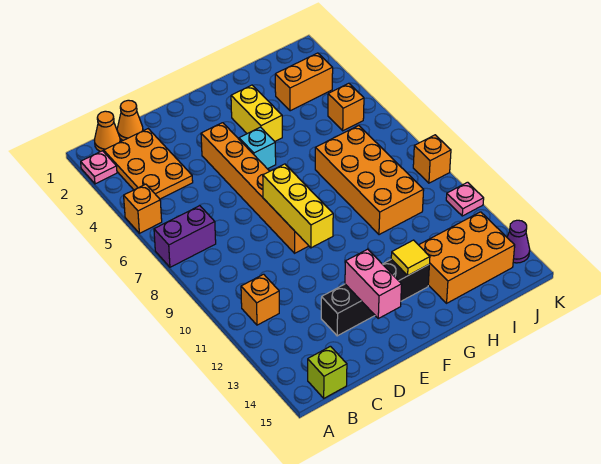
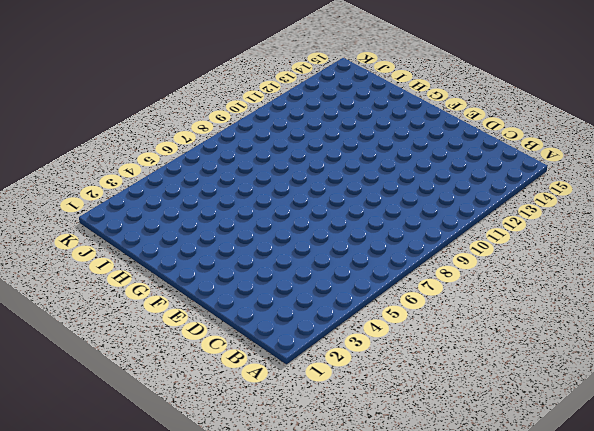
none -> pink 1x1 plate [81,151,117,184]
none -> orange 1x1 brick [124,184,162,233]
none -> purple 1x2 brick [154,206,216,267]

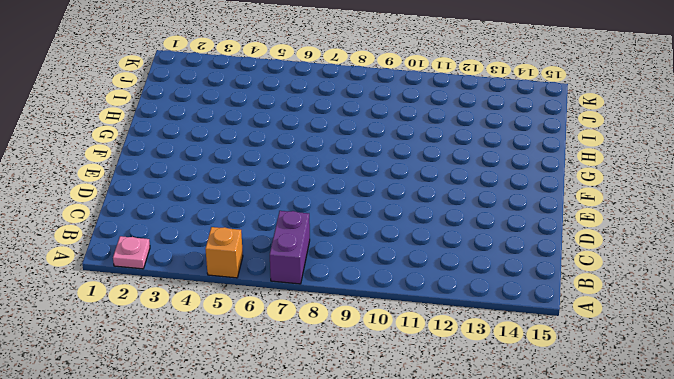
none -> orange 1x1 cone [94,111,120,152]
none -> orange 2x3 plate [104,129,193,199]
none -> orange 1x1 brick [241,274,279,325]

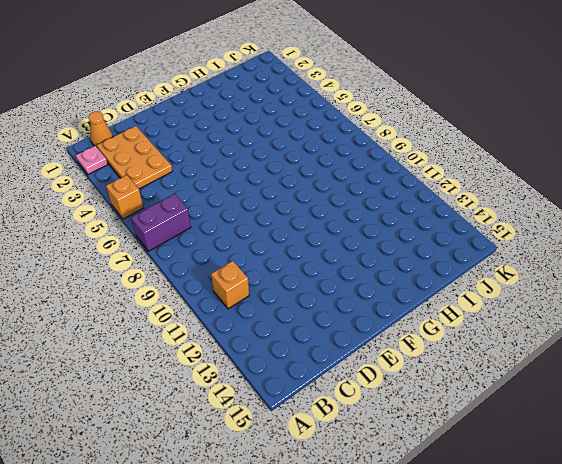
none -> lime 1x1 brick [308,346,347,398]
none -> orange 1x1 cone [117,100,143,140]
none -> black 1x4 brick [321,259,429,336]

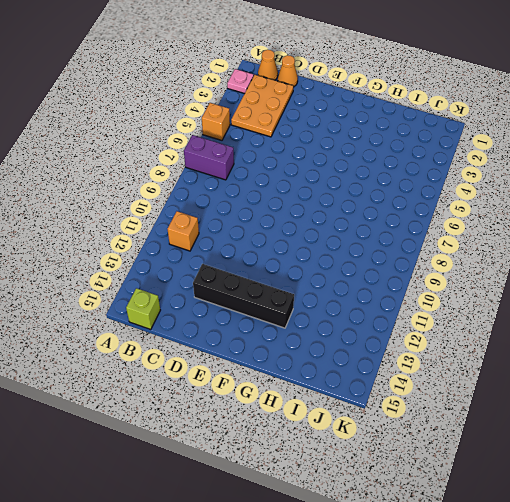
none -> orange 1x6 brick [201,123,308,253]
none -> cyan 1x1 brick [239,127,276,169]
none -> yellow 1x2 brick [231,85,282,141]

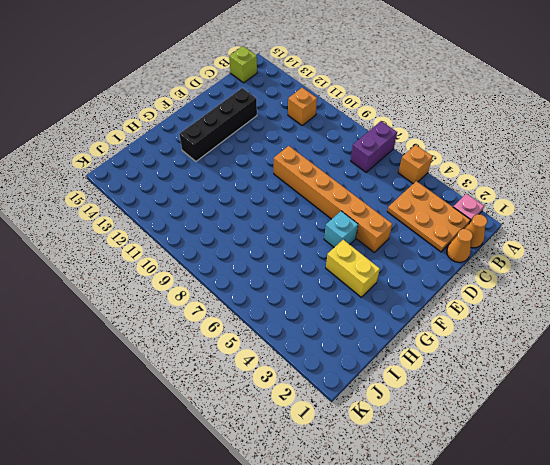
none -> orange 2x4 brick [315,126,424,235]
none -> orange 2x3 brick [419,212,515,303]
none -> orange 1x2 brick [275,53,333,111]

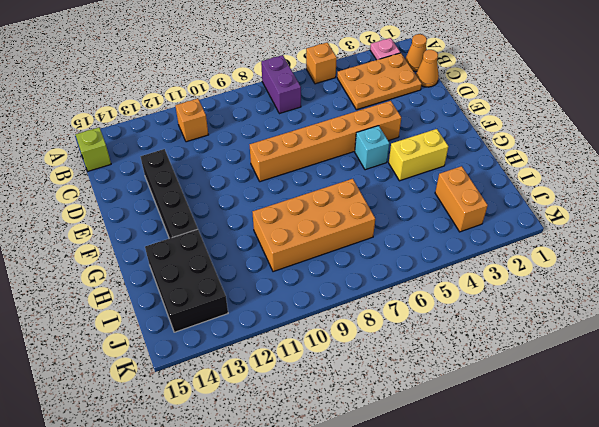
black 2x3 brick [145,229,228,332] -> orange 2x3 brick [419,212,515,303]
none -> orange 1x1 brick [328,83,364,131]
none -> orange 1x1 brick [413,135,451,183]
none -> pink 1x1 plate [446,182,484,216]

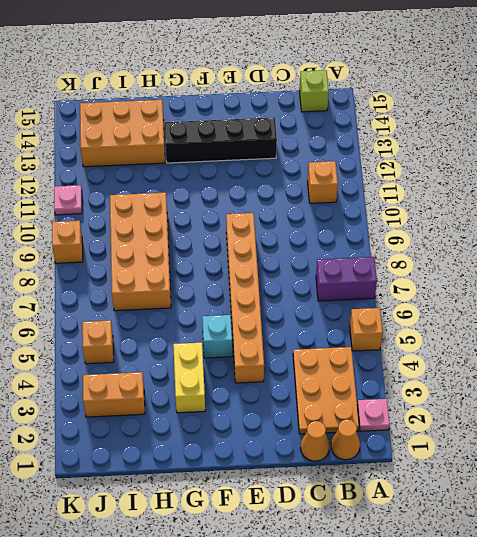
none -> purple 1x1 cone [507,220,530,263]
none -> yellow 1x3 brick [263,164,333,248]
none -> pink 1x2 brick [345,249,402,318]

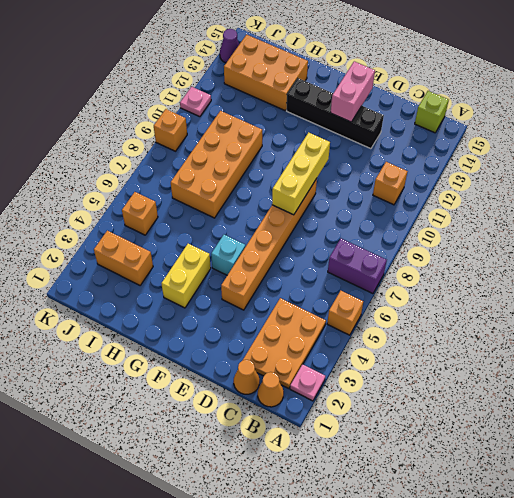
none -> yellow 1x1 tile [391,240,430,275]

